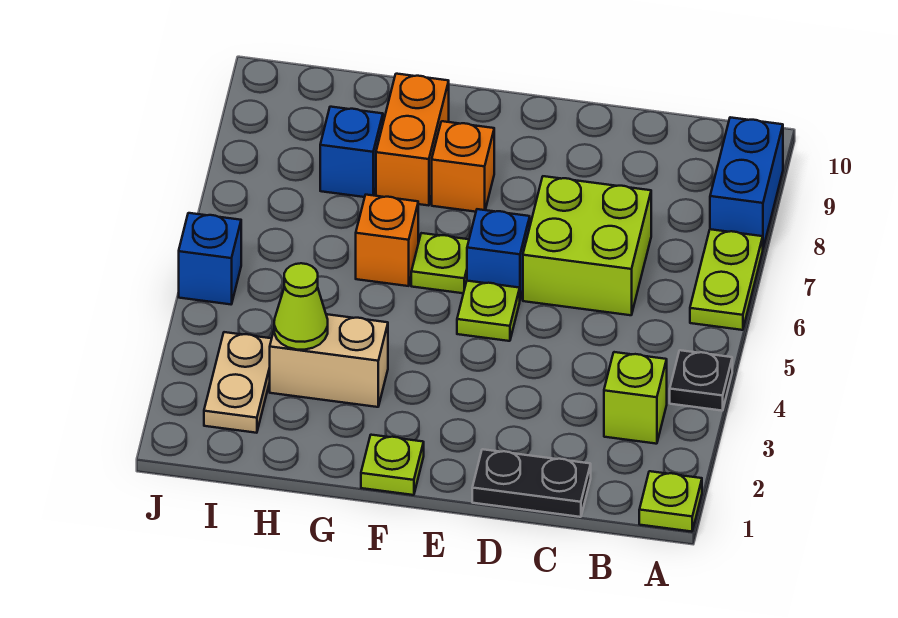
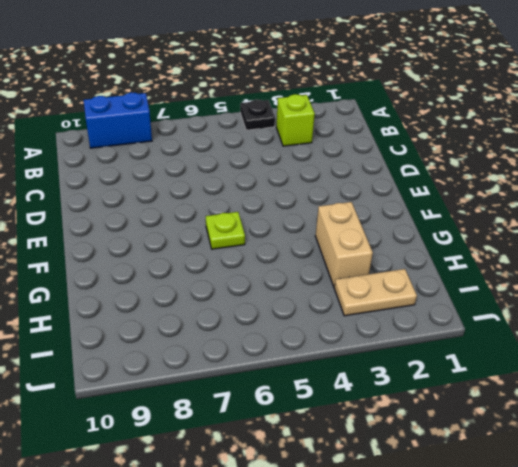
none -> lime 1x1 plate [639,471,702,532]
none -> lime 1x2 plate [690,229,763,330]
none -> black 1x2 plate [472,449,591,517]

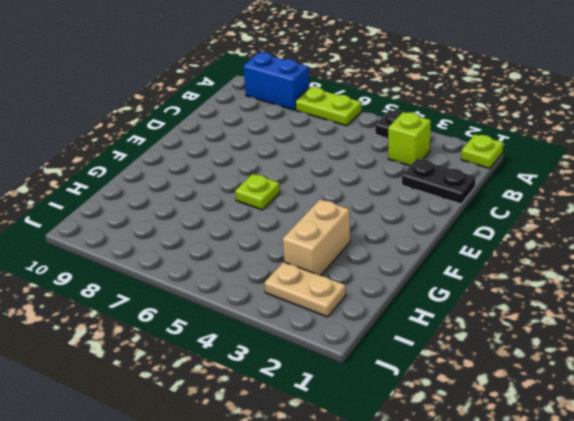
black 1x2 plate [402,159,476,204] -> black 1x2 plate turned to [472,449,591,517]
none -> lime 2x2 brick [523,176,651,315]
none -> lime 1x1 plate [457,281,520,341]
none -> blue 1x1 brick [467,209,530,299]

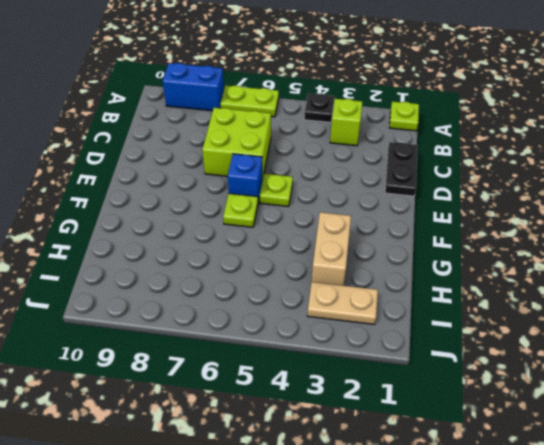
none -> lime 1x1 plate [361,435,424,495]
none -> orange 1x1 brick [432,121,494,212]
none -> orange 1x1 brick [356,195,418,286]

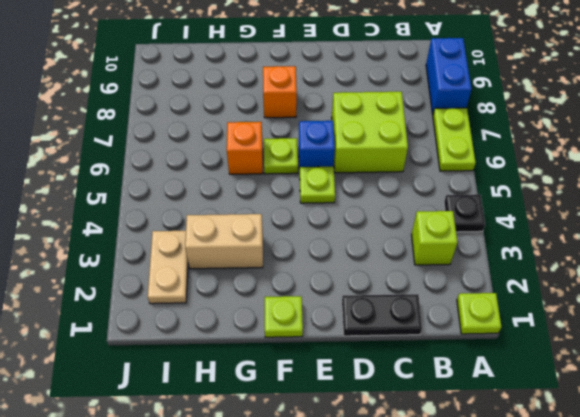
none -> orange 1x2 brick [376,74,449,206]
none -> blue 1x1 brick [320,107,383,197]
none -> blue 1x1 brick [179,213,241,304]

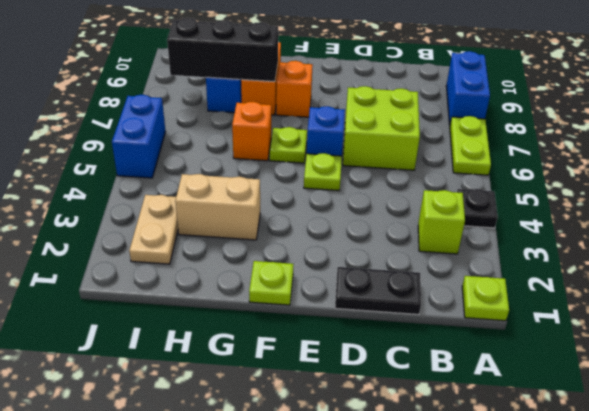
black 1x3 brick [167,18,278,82] -> none
blue 1x2 brick [112,95,165,178] -> blue 1x1 brick [179,213,241,304]
none -> lime 1x1 cone [274,263,328,350]

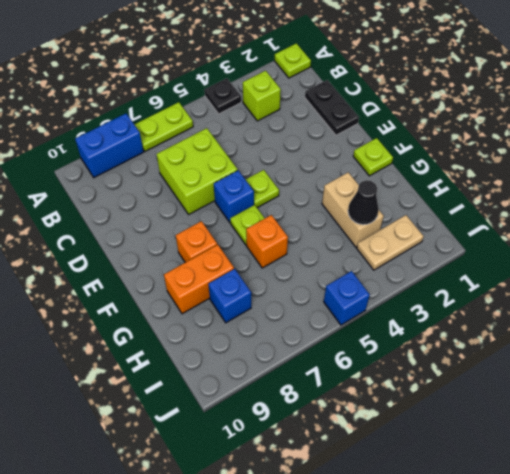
black 1x1 cone [348,180,379,225] -> lime 1x1 cone [274,263,328,350]

